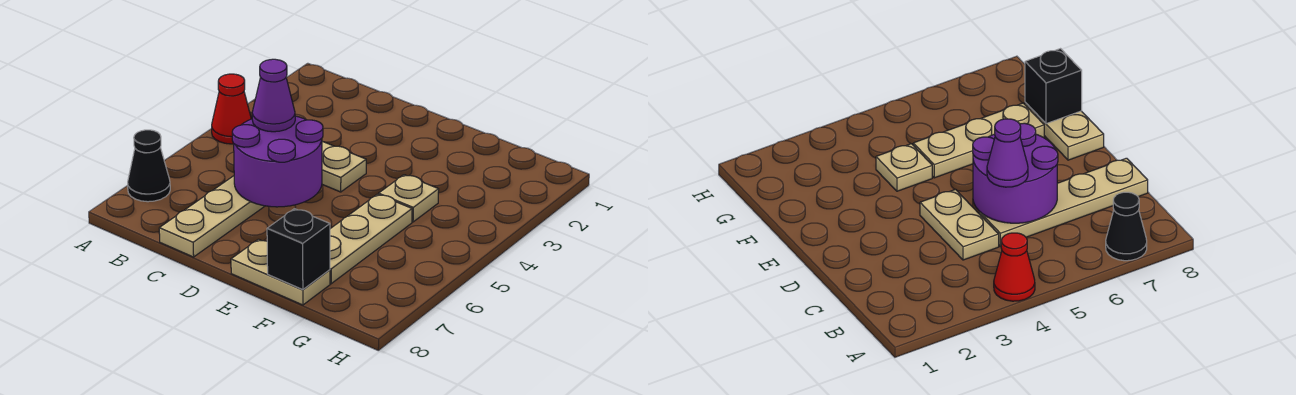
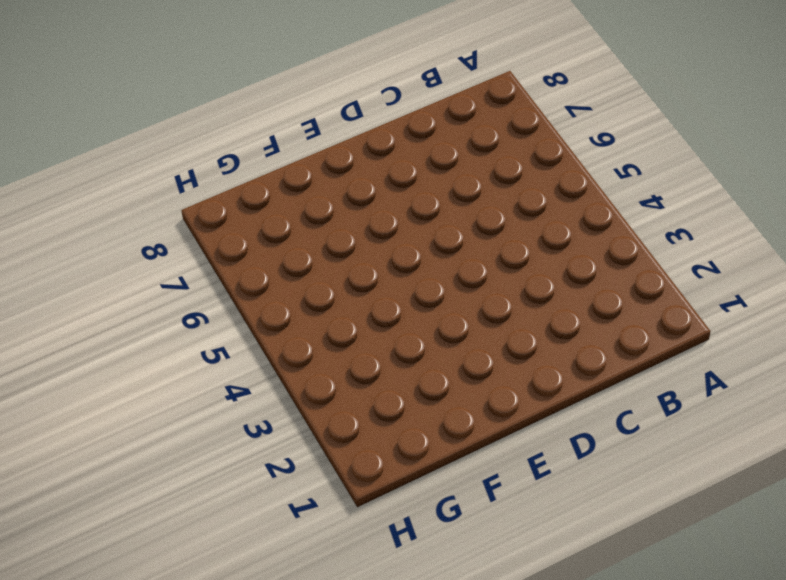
none -> red 1x1 cone [212,74,251,144]
none -> black 1x1 cone [128,130,170,202]

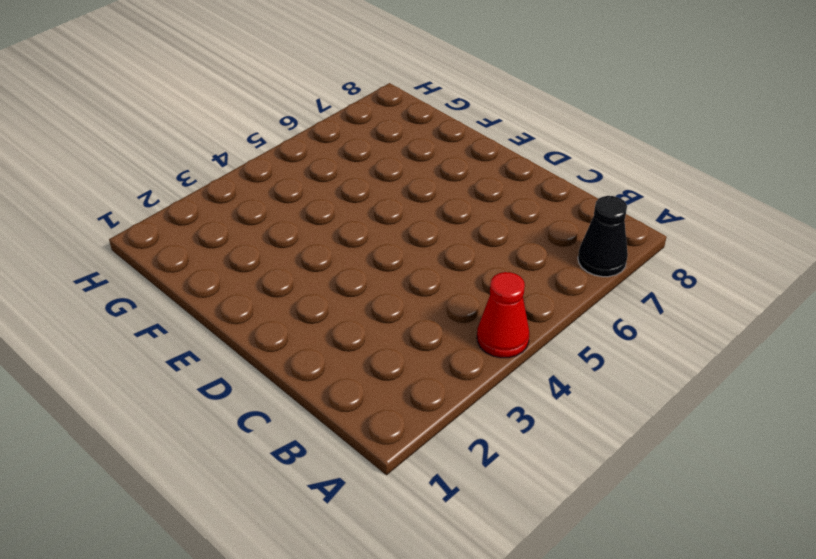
none -> tan 1x2 plate [322,141,366,192]
none -> tan 1x4 plate [159,176,265,257]

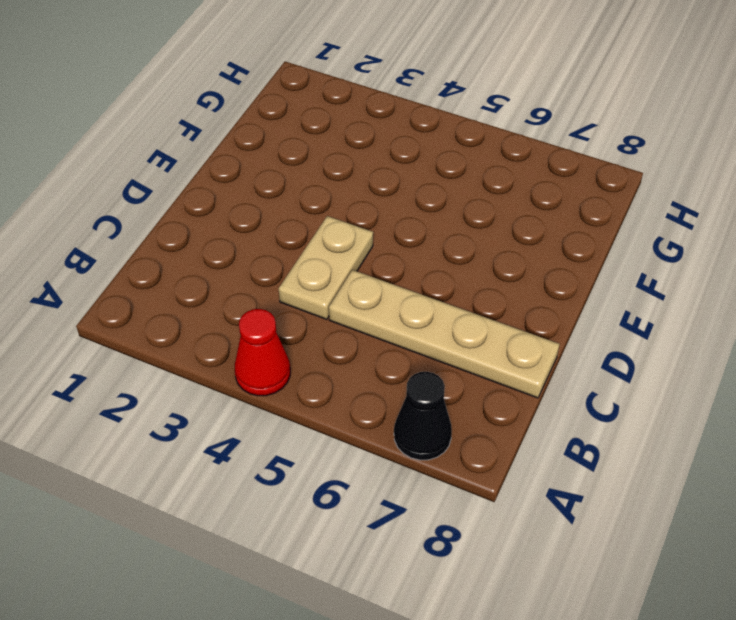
none -> tan 1x2 plate [231,239,330,305]
none -> tan 1x1 plate [379,175,439,222]

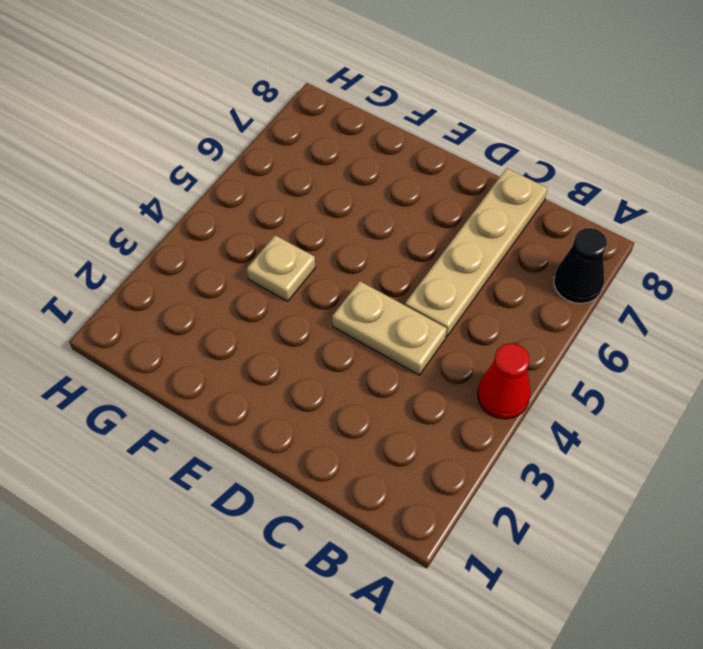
none -> tan 1x2 plate [231,239,330,305]
none -> tan 1x3 plate [330,194,412,284]

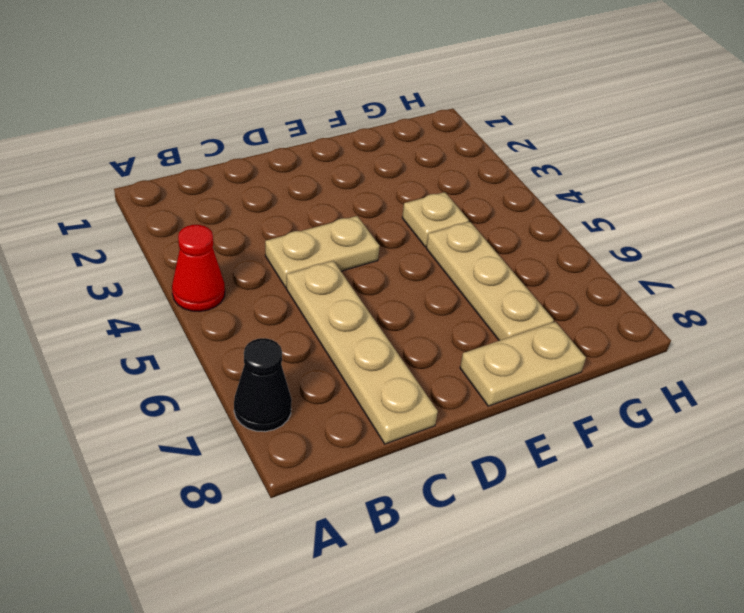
none -> purple 2x2 round brick [232,116,323,207]
none -> black 1x1 brick [267,209,330,290]

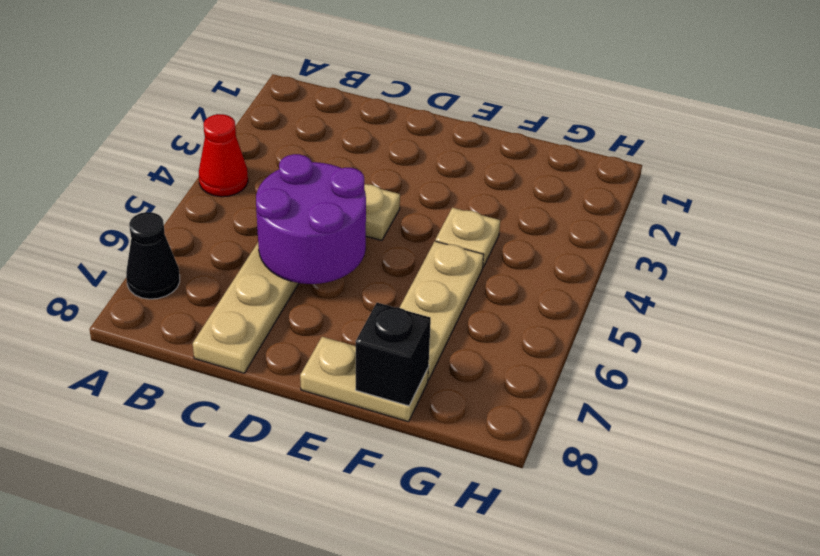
none -> purple 1x1 cone [252,59,295,132]

